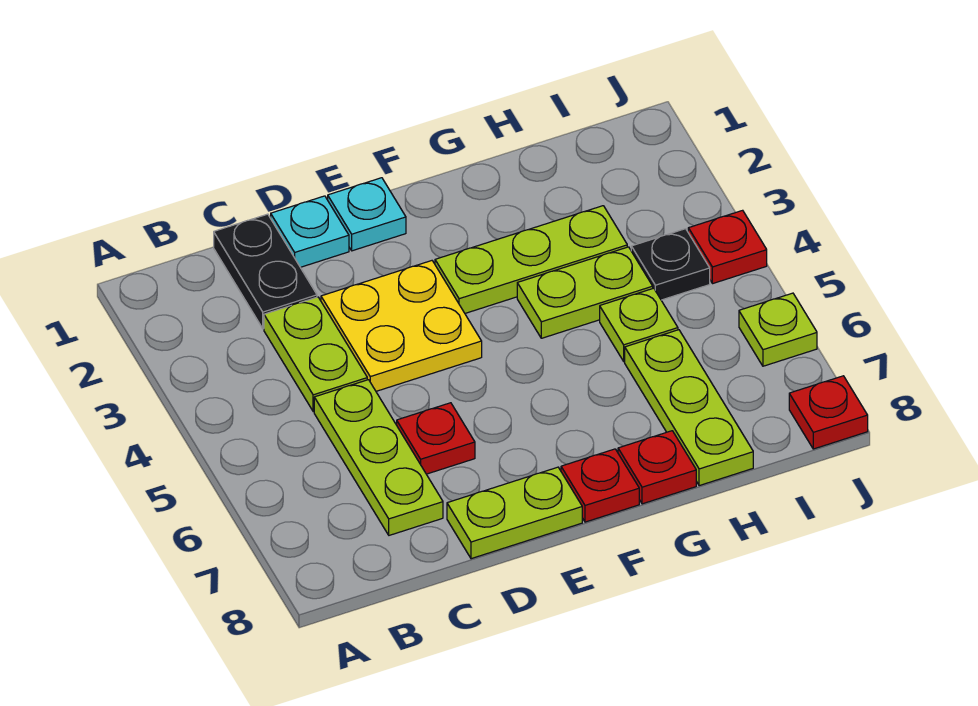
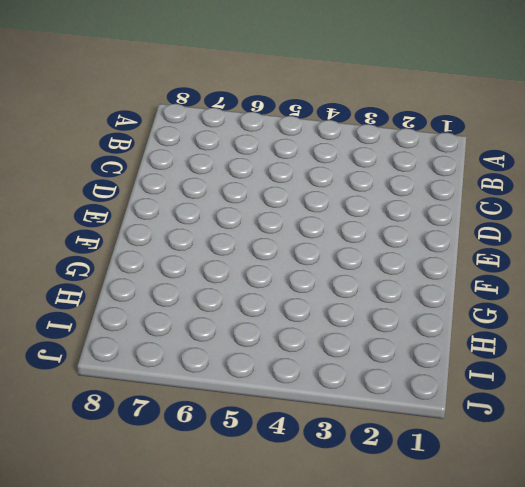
none -> black 1x2 plate [214,214,317,329]
none -> lime 1x2 plate [264,297,367,412]
none -> lime 1x3 plate [314,380,443,535]

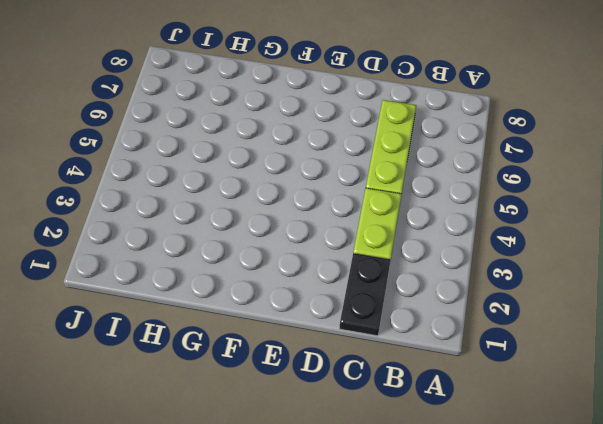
none -> cyan 1x1 plate [271,196,349,267]
none -> yellow 2x2 plate [321,261,482,391]
none -> red 1x1 plate [397,403,475,474]

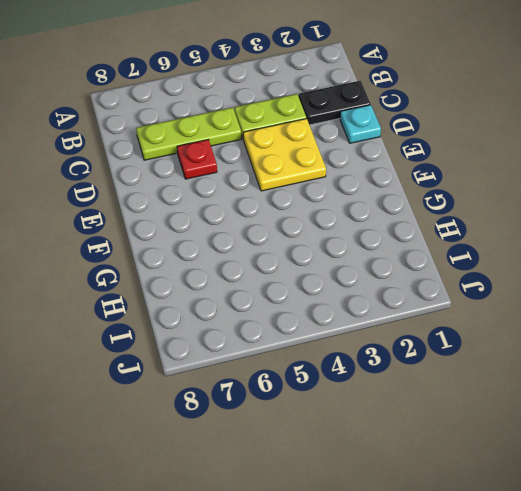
none -> lime 1x2 plate [447,467,582,559]
none -> cyan 1x1 plate [328,178,406,251]
none -> lime 1x3 plate [435,206,627,313]

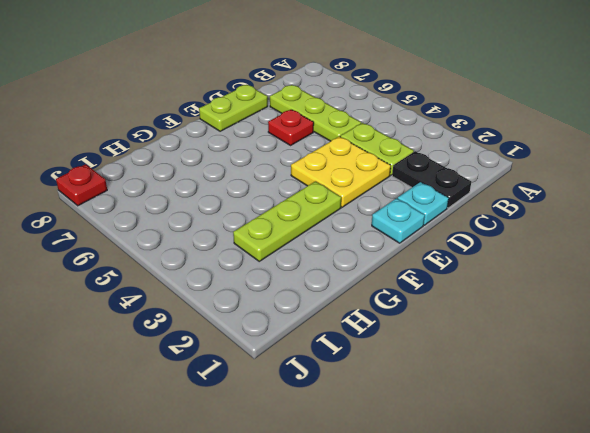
none -> red 1x1 plate [561,449,639,522]
none -> lime 1x2 plate [517,247,653,338]
none -> red 1x1 plate [618,431,696,504]

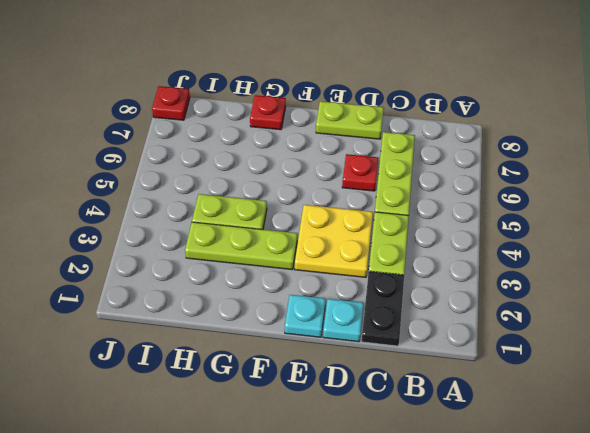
none -> red 1x1 plate [561,449,639,522]
none -> lime 1x1 plate [600,288,678,361]
none -> lime 1x3 plate [625,330,753,486]

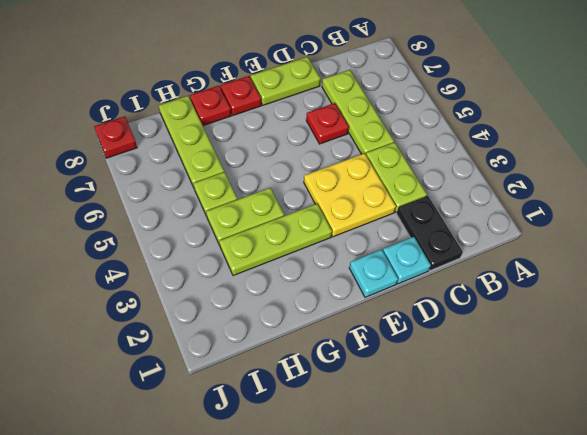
none -> black 1x1 plate [631,229,710,300]
none -> red 1x1 plate [688,210,767,284]
none -> lime 1x1 plate [739,293,817,366]

